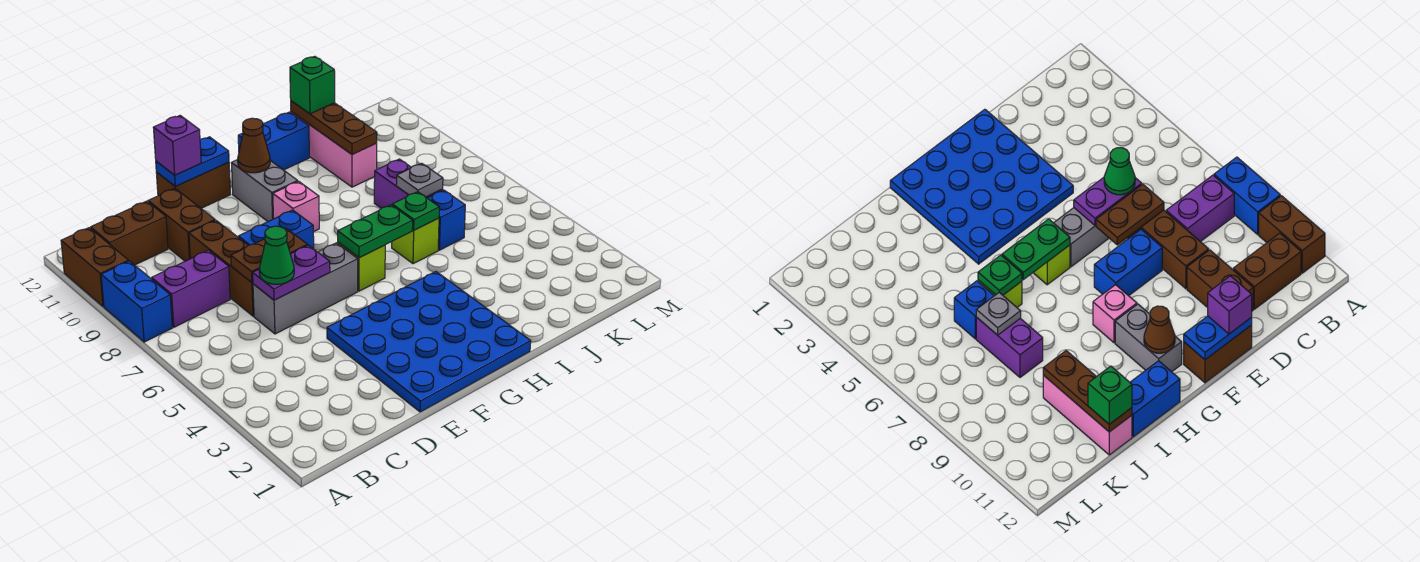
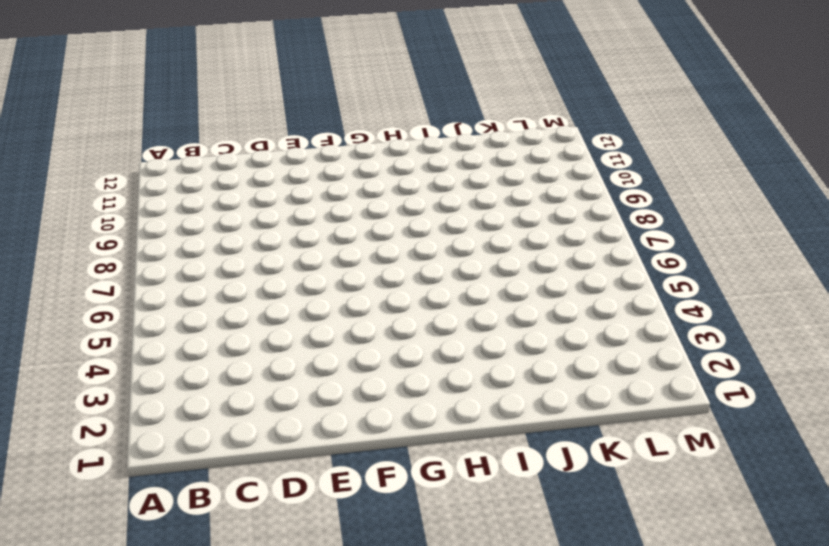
none -> blue 1x2 brick [101,261,172,342]
none -> brown 1x2 brick [61,228,128,307]
none -> purple 1x2 brick [152,250,230,327]

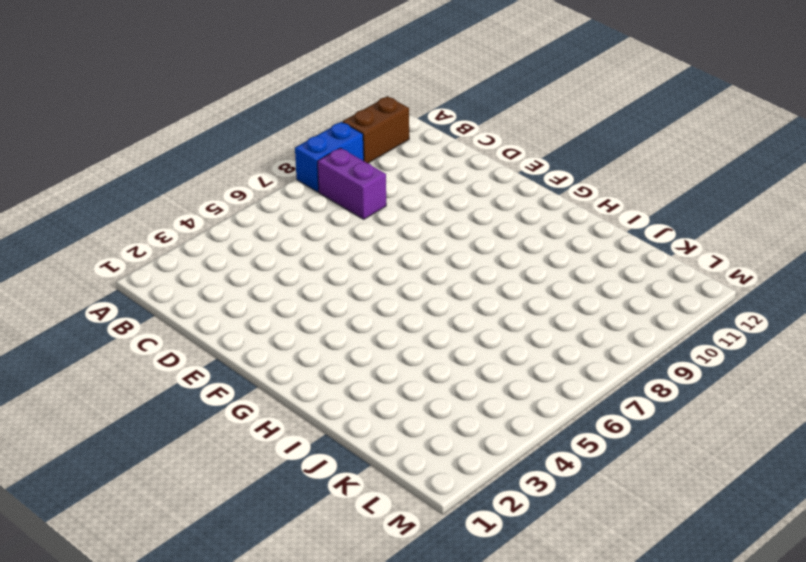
none -> brown 1x2 brick [91,201,168,265]
none -> grey 1x3 brick [253,243,358,334]
none -> brown 1x3 brick [189,220,254,316]

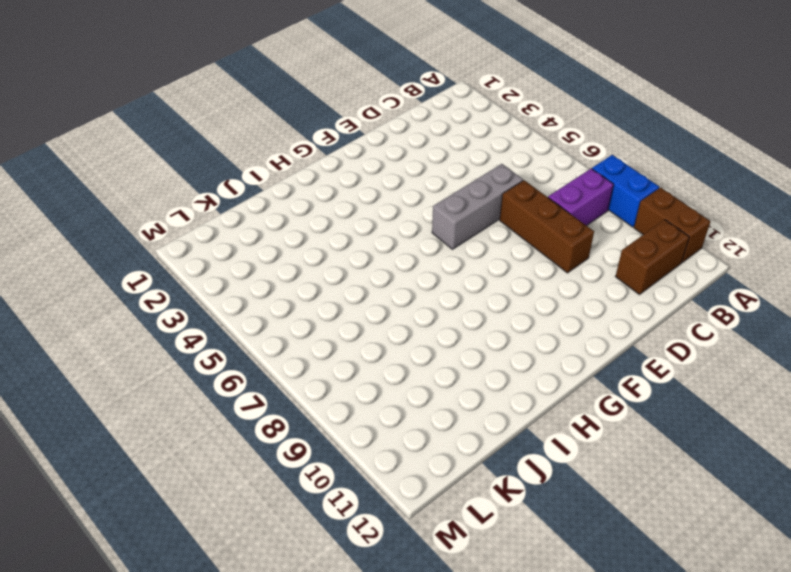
none -> brown 1x2 brick [148,188,215,261]
none -> blue 4x4 plate [327,272,531,412]
none -> blue 1x2 brick [238,210,314,249]

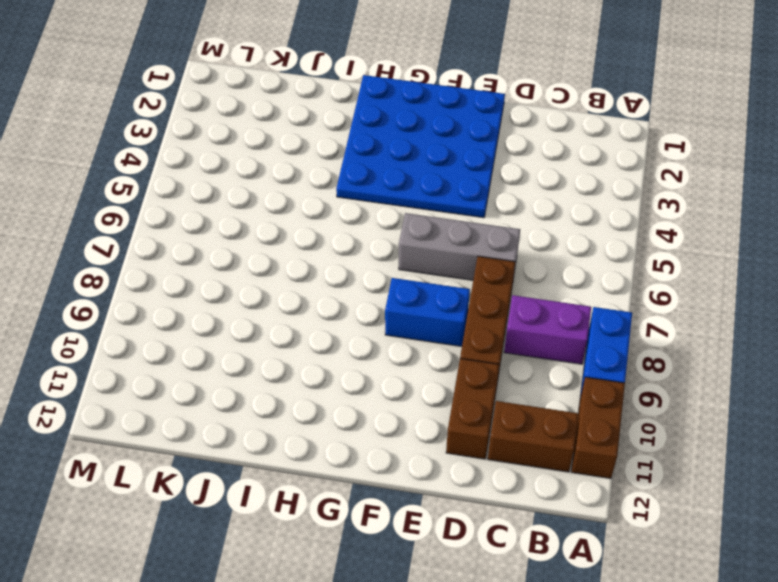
none -> brown 1x2 brick [156,162,230,208]
none -> lime 1x1 brick [338,242,385,291]
none -> pink 1x1 brick [273,181,319,232]

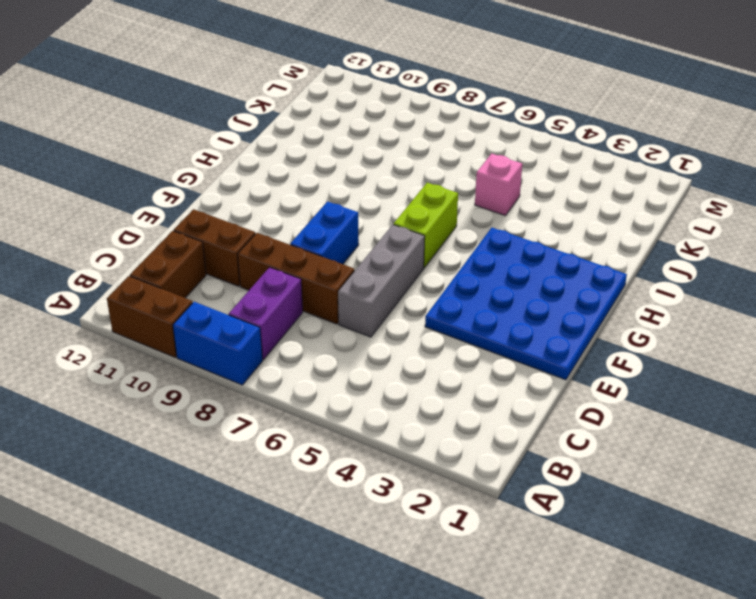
lime 1x2 brick [394,183,458,268] -> lime 1x1 brick [338,242,385,291]
pink 1x1 brick [475,154,522,215] -> pink 1x1 brick moved to [273,181,319,232]
none -> brown 1x2 brick [156,162,230,208]
none -> grey 1x2 brick [231,160,298,222]
none -> blue 1x2 brick [238,112,309,170]

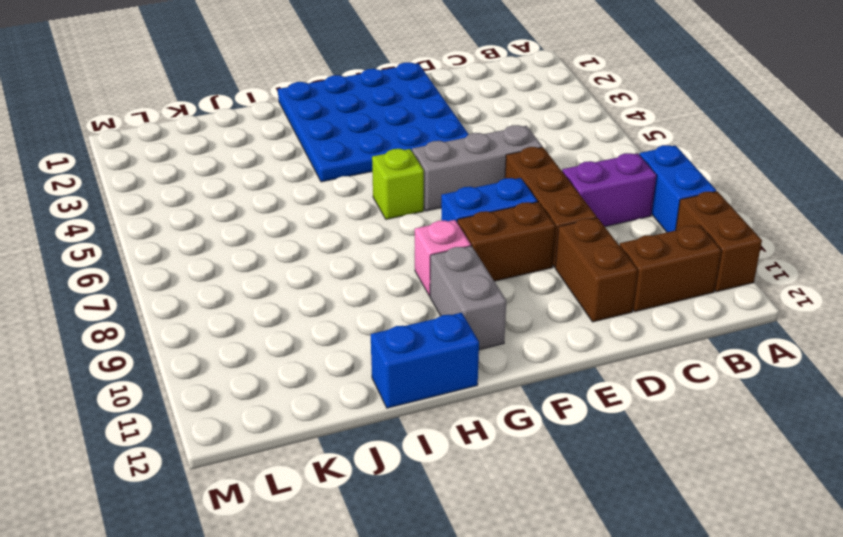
brown 1x2 brick [457,202,556,281] -> brown 1x2 brick moved to [156,162,230,208]
none -> lime 1x1 brick [392,218,439,264]
none -> blue 1x1 brick [428,190,465,250]
none -> purple 1x2 brick [374,159,443,208]

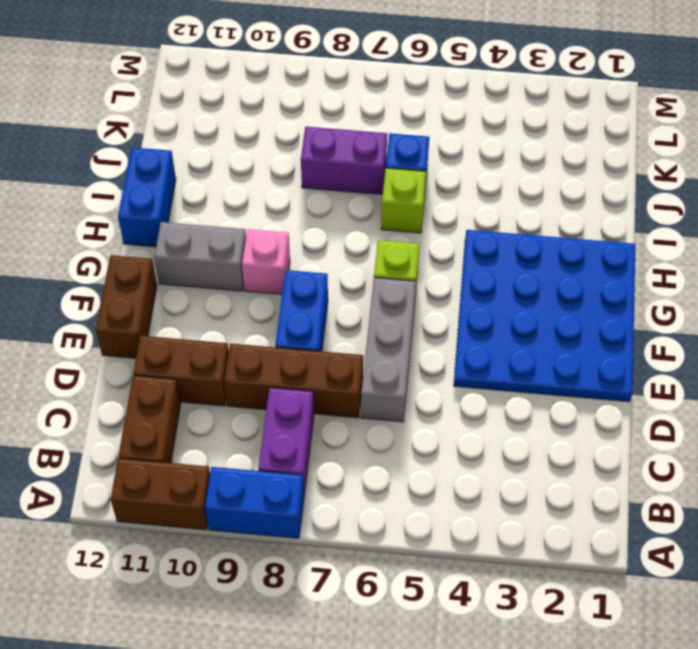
none -> pink 1x3 brick [291,112,377,187]
none -> purple 1x2 plate [253,245,330,300]
none -> brown 1x2 plate [231,228,307,283]

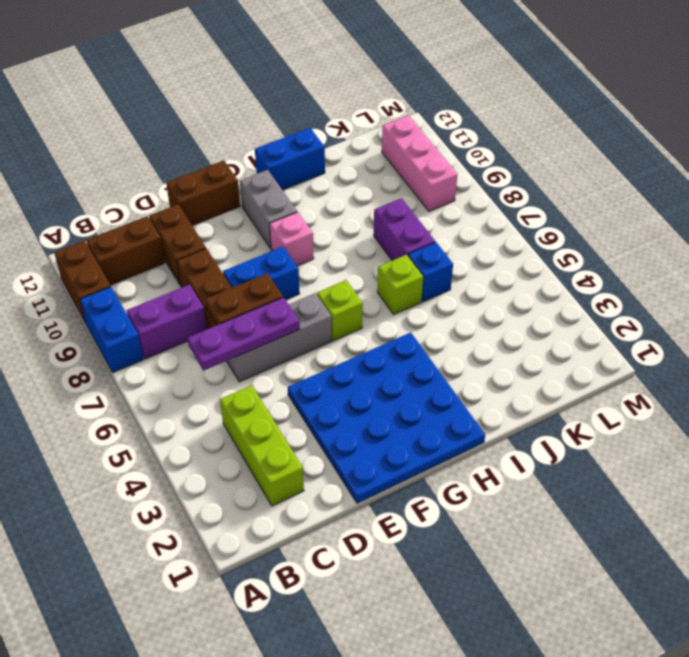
lime 1x3 brick [220,385,304,506] -> none
purple 1x3 plate [188,297,300,371] -> purple 1x2 plate [253,245,330,300]
pink 1x3 brick [382,115,458,211] -> pink 1x3 brick moved to [291,112,377,187]
none -> blue 1x2 plate [156,137,229,186]
none -> green 1x2 plate [338,205,413,258]
none -> brown 1x1 cone [238,118,270,173]

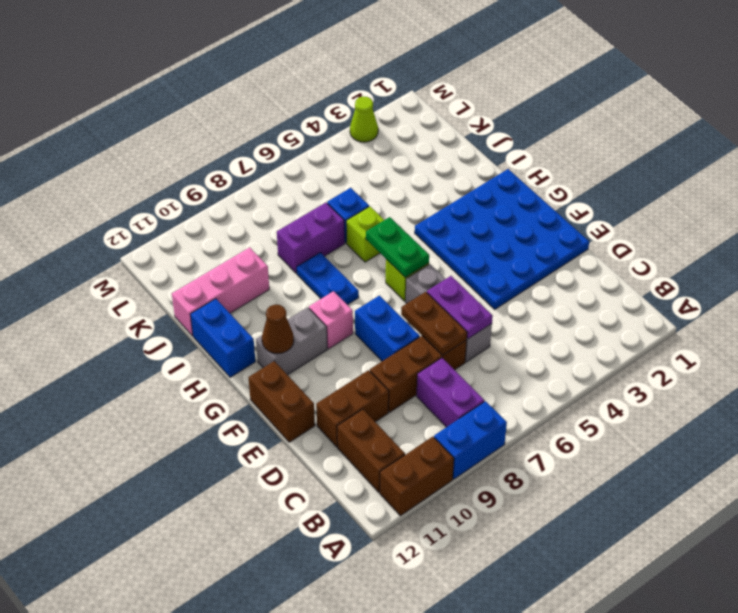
blue 1x2 plate [297,253,359,305] -> blue 1x2 plate moved to [156,137,229,186]
lime 1x1 cone [350,96,378,142] -> none
none -> green 1x1 plate [392,192,439,230]
none -> grey 1x1 plate [396,163,443,197]
none -> brown 1x3 plate [291,101,377,154]

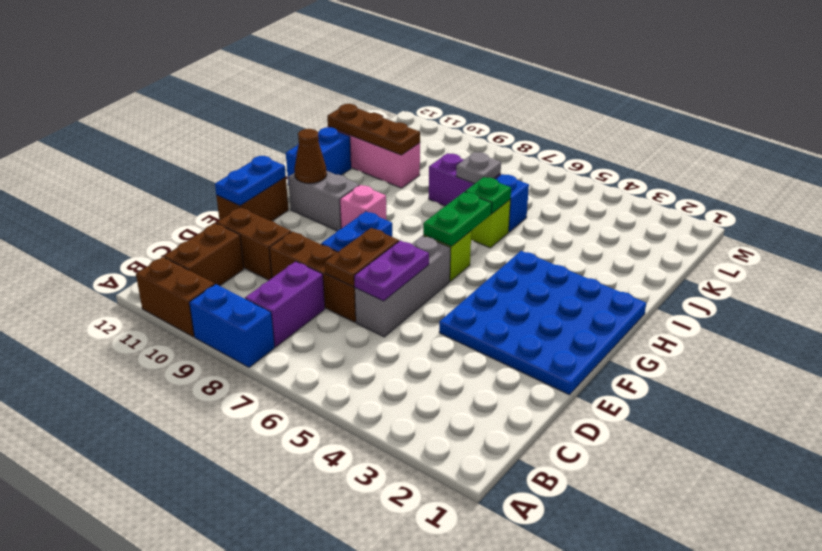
none -> green 1x1 cone [259,226,294,284]
none -> purple 1x1 brick [153,116,201,175]
none -> green 1x1 brick [290,56,335,114]

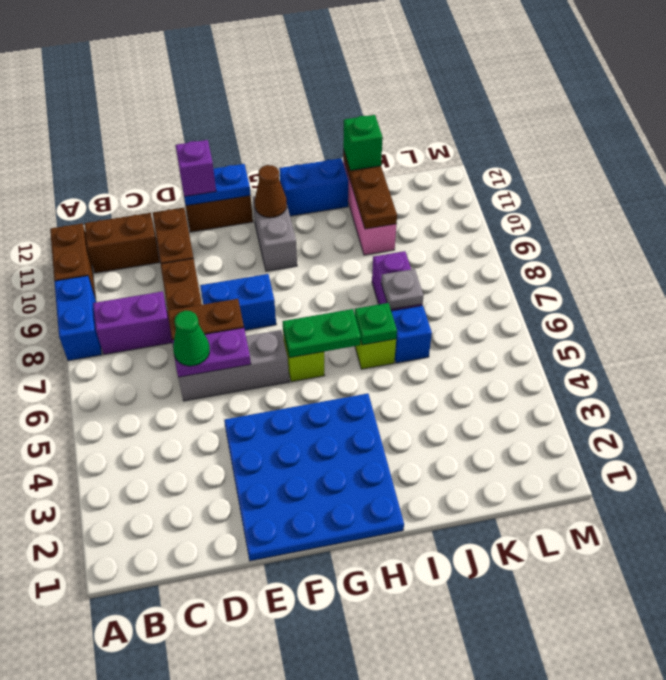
none -> pink 1x1 brick [273,181,319,232]

